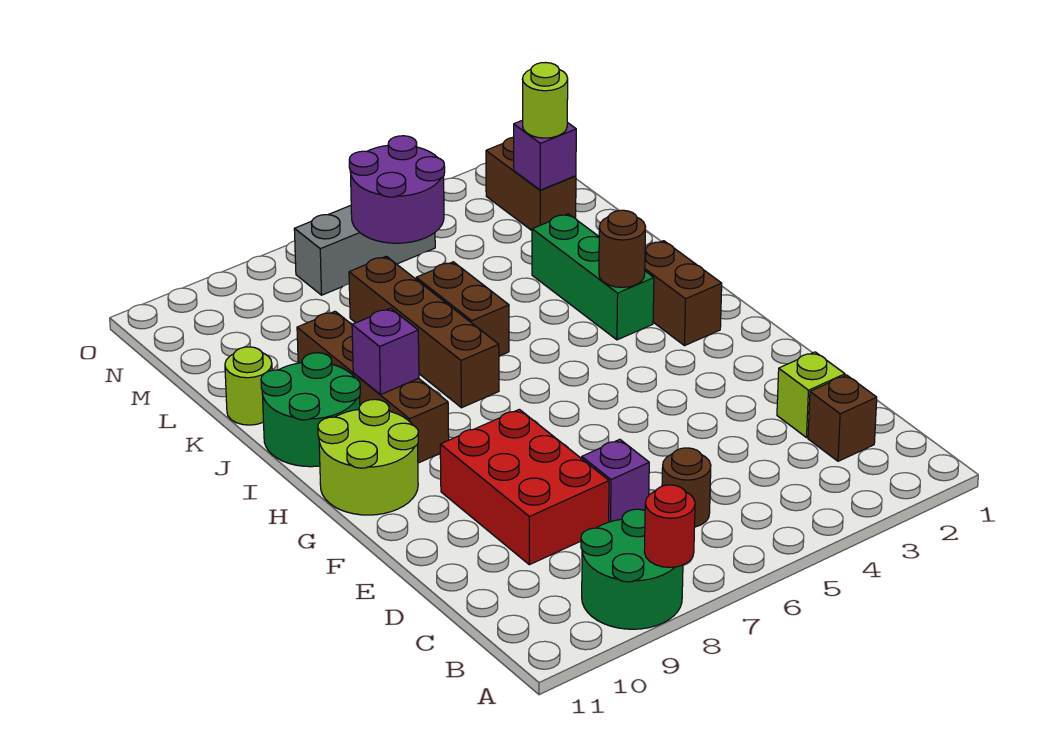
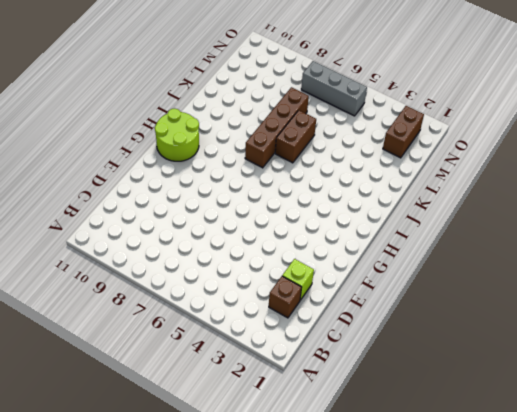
none -> green 2x2 round brick [581,509,683,629]
none -> brown 1x1 round brick [662,448,711,527]
none -> purple 1x1 brick [582,439,649,522]

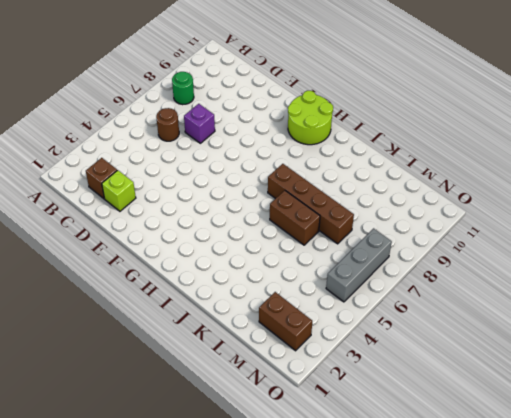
green 1x1 round brick [172,72,194,105] -> green 2x2 round brick [581,509,683,629]
none -> red 2x3 brick [440,409,609,565]
none -> brown 1x2 brick [645,241,722,346]
none -> brown 1x4 brick [297,311,449,463]

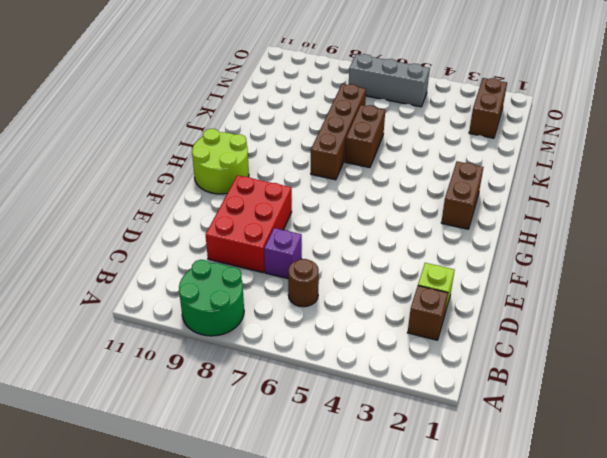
none -> brown 1x4 brick [297,311,449,463]
none -> green 1x3 brick [532,214,654,340]
none -> green 2x2 round brick [261,353,360,467]

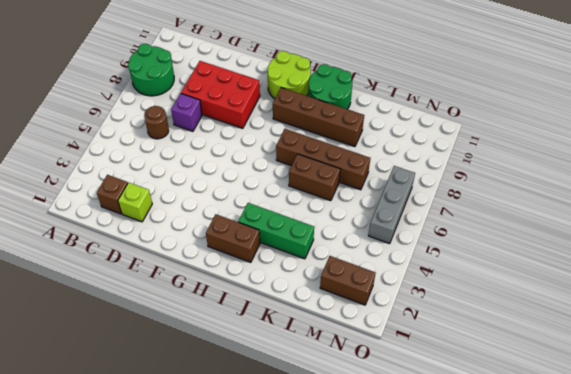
none -> lime 1x1 round brick [225,347,272,425]
none -> red 1x1 round brick [644,485,695,567]
none -> brown 1x1 round brick [599,210,645,287]

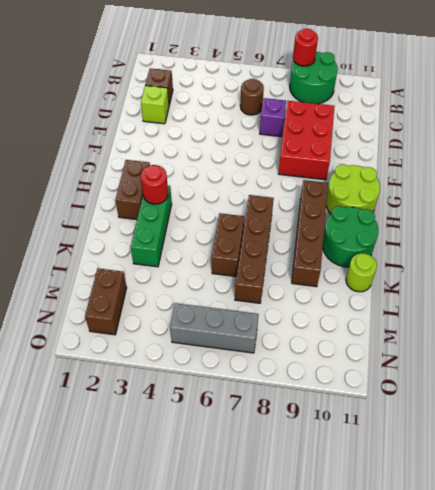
red 1x1 round brick [141,165,168,204] -> brown 1x1 round brick [599,210,645,287]
none -> purple 1x1 brick [352,308,419,394]
none -> purple 1x1 brick [514,120,576,190]
none -> purple 2x2 round brick [349,136,445,243]

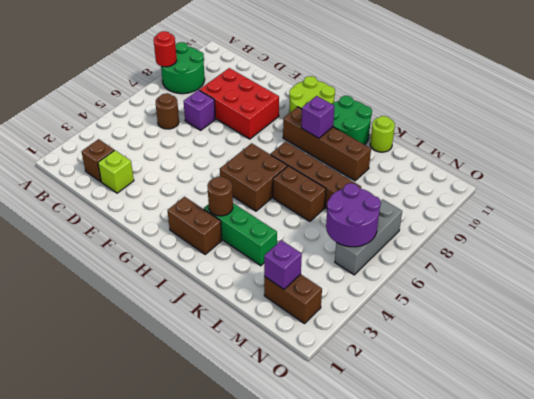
brown 2x2 brick [220,143,288,211] -> none
none -> lime 1x1 round brick [523,63,568,138]

